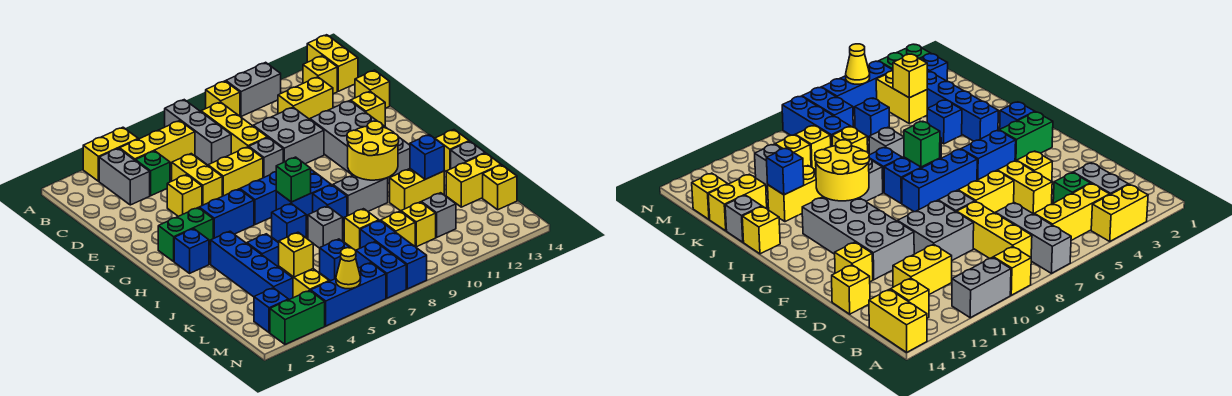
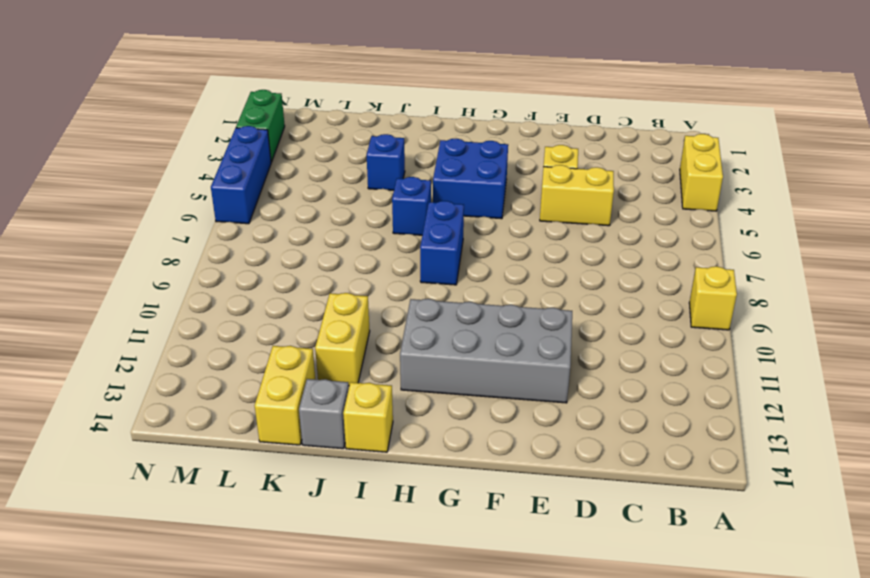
blue 2x2 brick [433,138,508,219] -> blue 1x2 brick [199,189,254,239]
none -> grey 1x3 brick [165,100,231,165]
none -> grey 1x2 brick [226,62,281,116]
none -> yellow 1x2 brick [307,35,358,91]
none -> grey 1x2 brick [99,148,150,205]

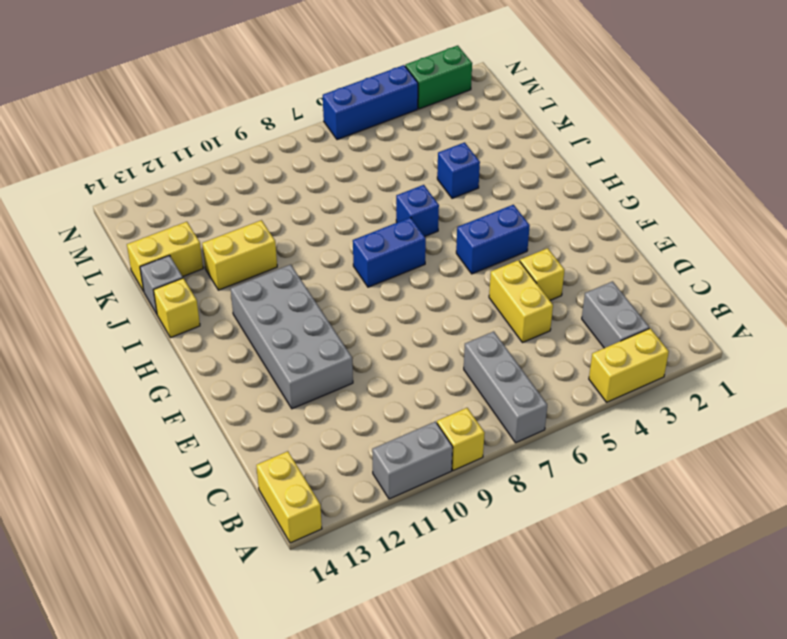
none -> yellow 1x3 brick [120,121,195,168]
none -> yellow 1x3 brick [201,102,267,154]
none -> yellow 1x1 brick [303,56,337,94]
none -> green 1x1 brick [136,151,170,196]

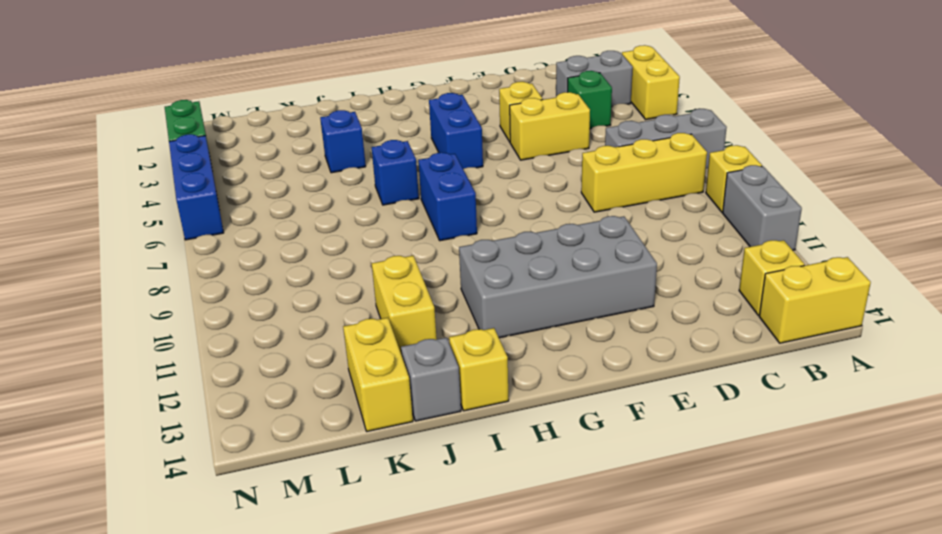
none -> yellow 1x3 brick [120,121,195,168]
none -> yellow 1x2 brick [278,77,333,119]
none -> grey 2x2 brick [253,107,324,164]
none -> yellow 1x1 brick [355,70,390,108]

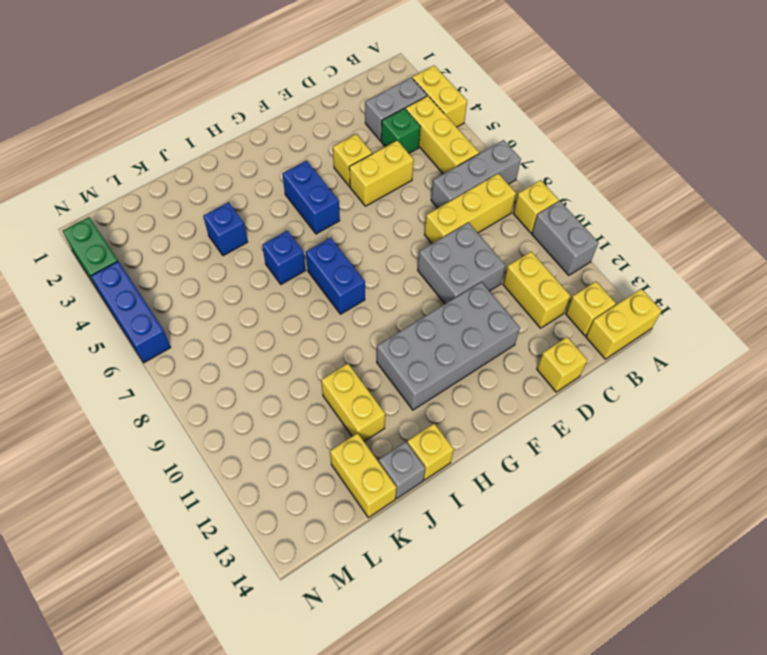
none -> yellow 1x2 brick [208,147,263,196]
none -> grey 1x1 brick [249,138,283,178]
none -> yellow 1x1 brick [351,91,385,126]
none -> green 1x2 brick [158,208,213,261]

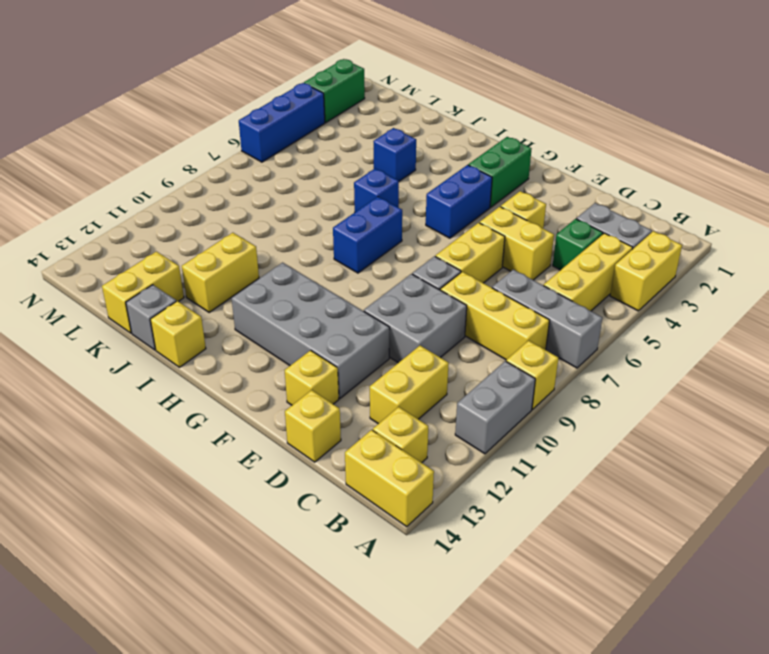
none -> blue 1x3 brick [240,170,315,225]
none -> blue 1x1 brick [174,229,209,273]
none -> blue 1x4 brick [211,231,293,300]
none -> blue 1x1 brick [313,185,347,223]

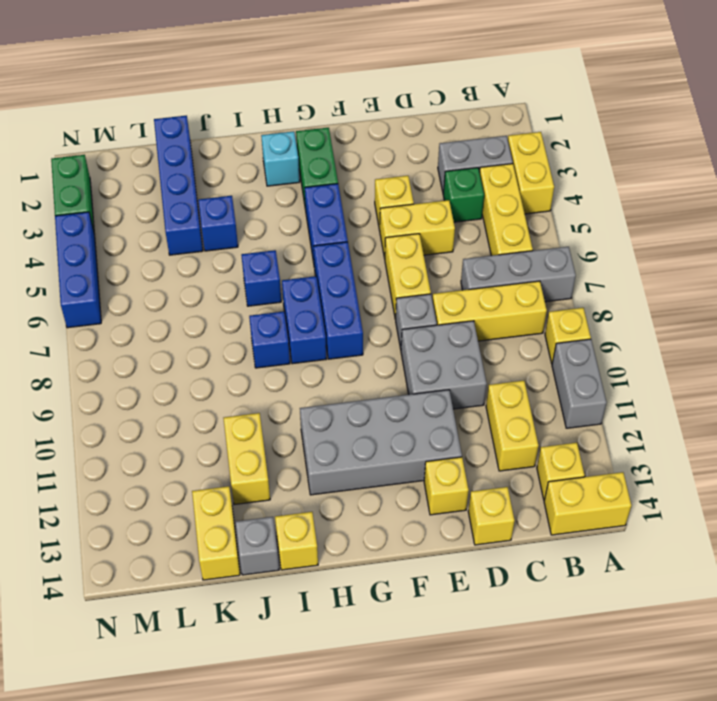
cyan 1x1 brick [261,131,300,186] -> blue 1x1 brick [174,229,209,273]
blue 1x4 brick [154,116,203,255] -> blue 1x4 brick turned to [211,231,293,300]
none -> grey 1x2 brick [333,175,388,216]
none -> grey 1x1 brick [308,206,343,248]
none -> yellow 1x1 brick [344,209,379,251]
none -> yellow 1x2 brick [279,267,329,298]

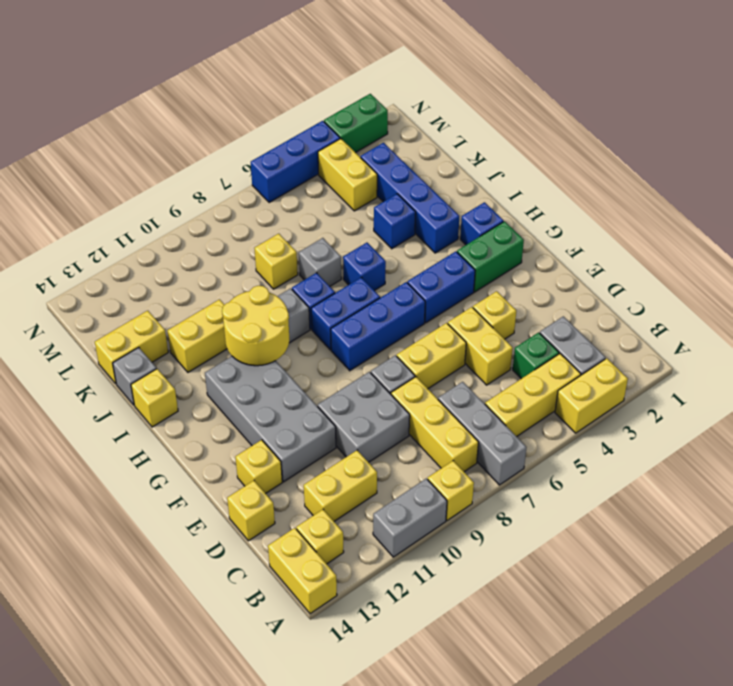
none -> blue 1x1 brick [320,239,350,281]
none -> blue 1x3 brick [360,221,427,289]
none -> yellow 1x1 brick [381,211,415,246]
none -> yellow 1x1 brick [401,202,436,247]

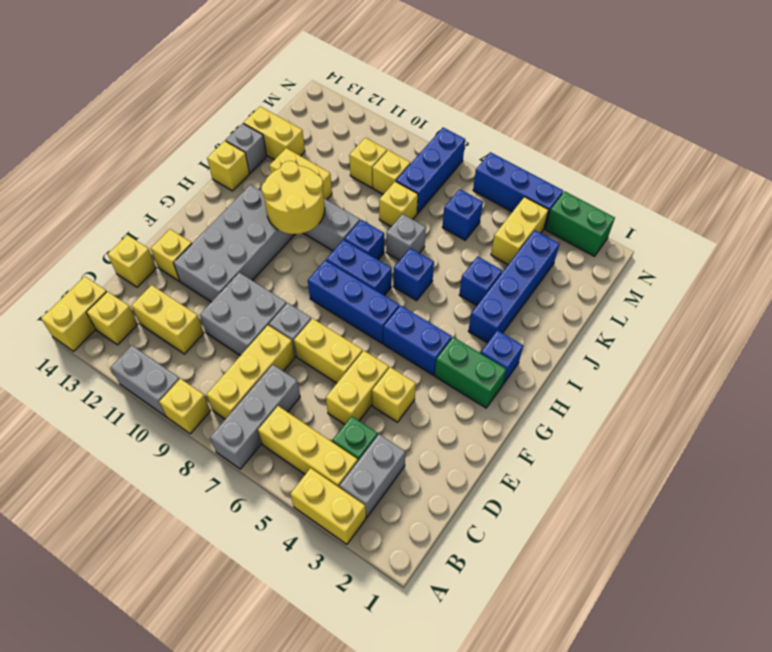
none -> grey 1x1 brick [421,193,456,237]
none -> yellow 1x1 brick [483,165,517,210]
none -> blue 1x1 brick [254,288,289,333]
none -> blue 1x2 brick [356,242,406,298]

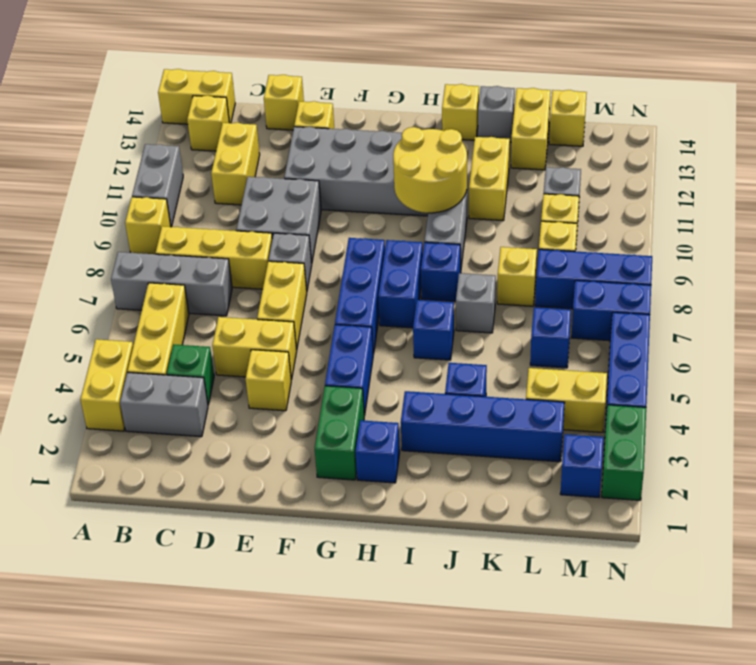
none -> green 1x1 brick [276,157,311,202]
none -> blue 1x1 brick [410,135,444,179]
none -> yellow 1x1 brick [279,232,313,277]
none -> yellow 1x1 cone [336,248,361,289]

